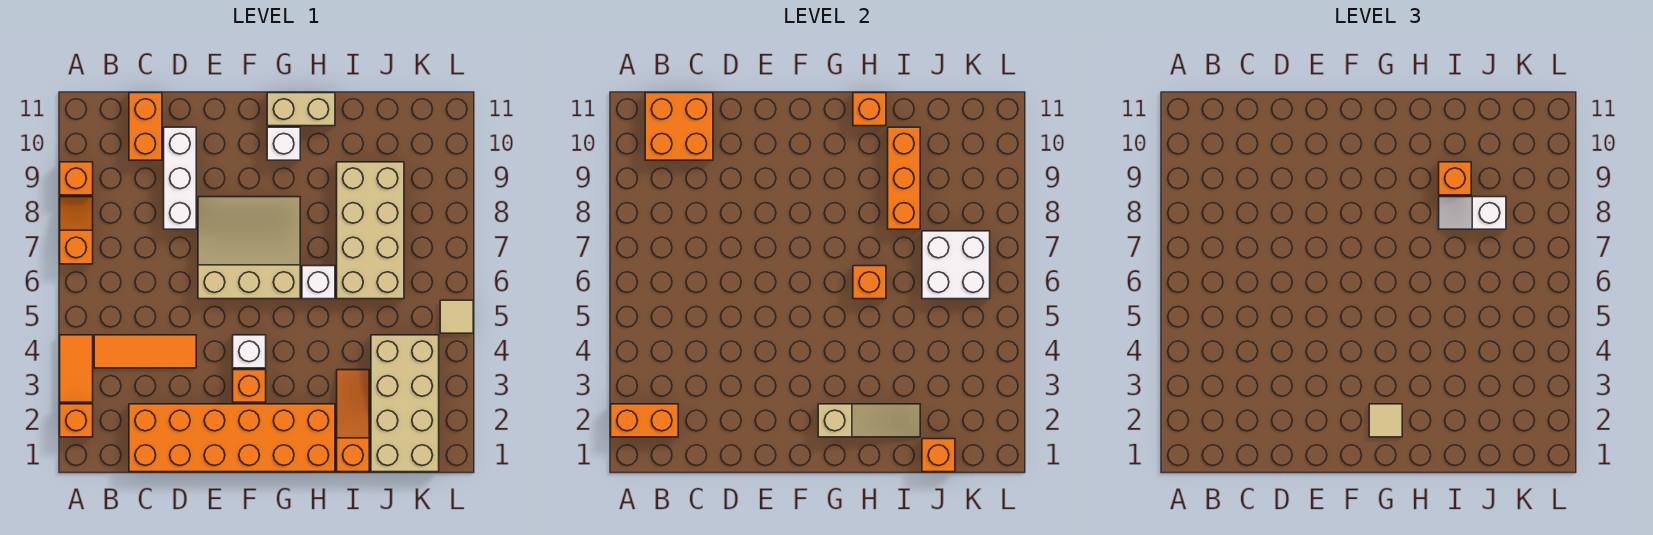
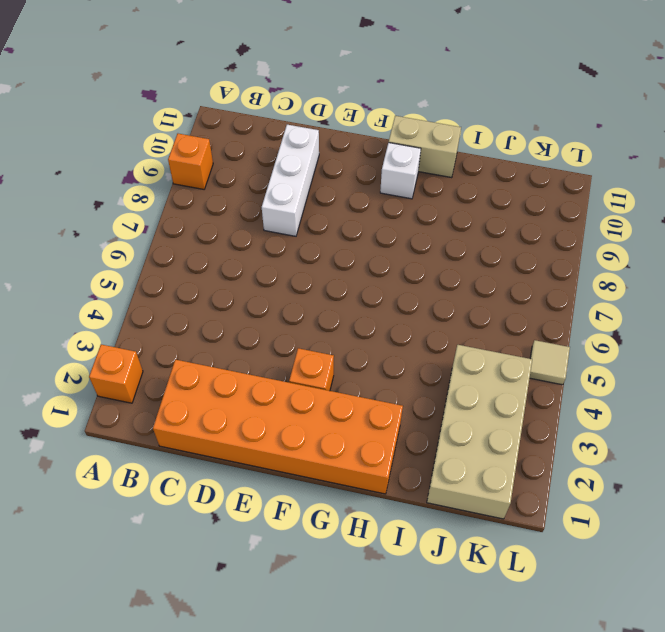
none -> orange 1x2 tile [60,335,93,402]
none -> orange 1x2 slope [60,197,93,264]
none -> orange 1x3 tile [94,335,196,368]

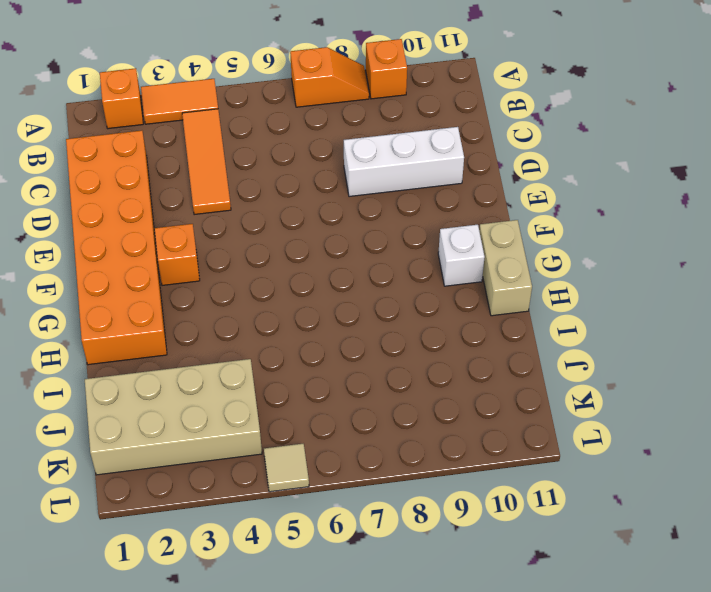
none -> orange 1x2 brick [129,93,162,160]
none -> tan 3x3 slope [198,197,300,299]
none -> white 1x1 brick [233,335,266,368]

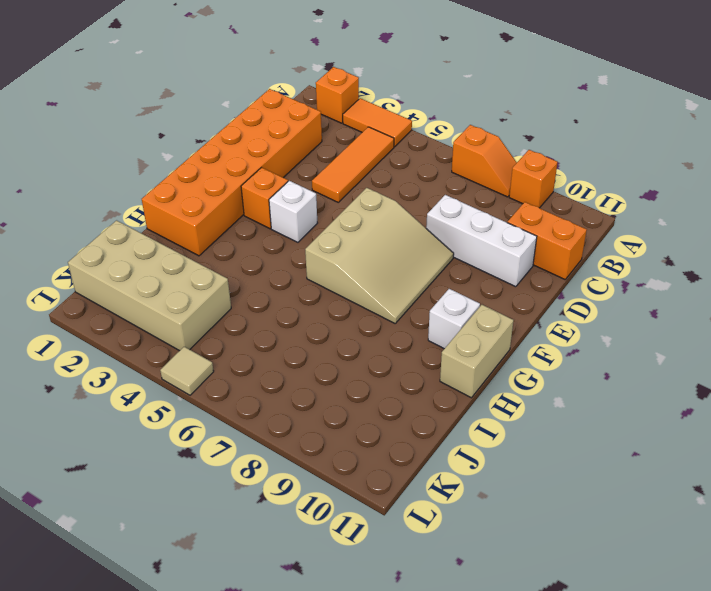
none -> white 1x1 brick [302,266,335,299]
none -> orange 1x3 slope [337,370,369,472]
none -> tan 2x4 brick [337,162,404,299]

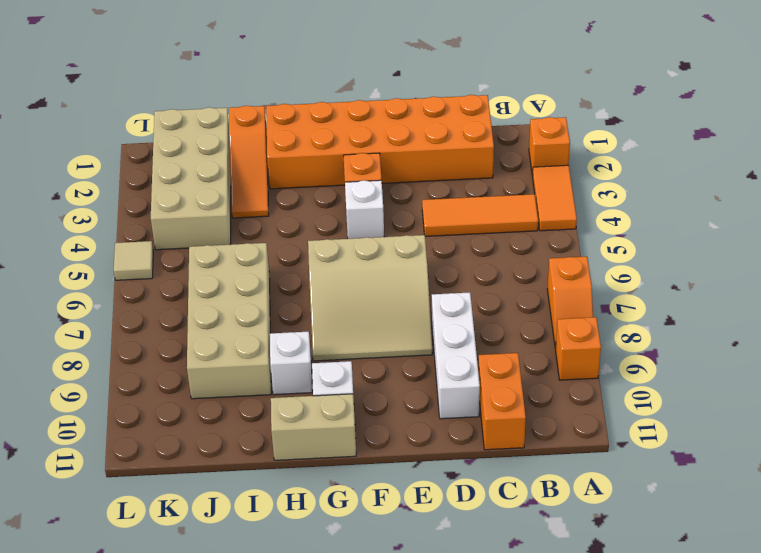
white 1x1 brick [270,332,312,395] -> white 1x1 brick moved to [302,266,335,299]
none -> orange 1x2 brick [611,404,678,437]
none -> orange 2x2 brick [645,93,713,160]
none -> tan 1x3 slope [818,404,920,437]

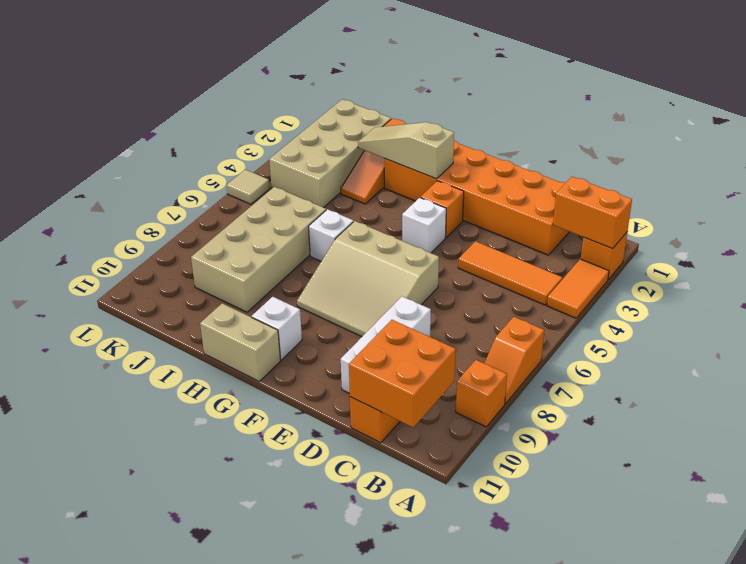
none -> orange 1x1 brick [853,266,886,299]
none -> orange 1x1 brick [853,93,886,126]
none -> orange 1x3 brick [888,127,920,229]

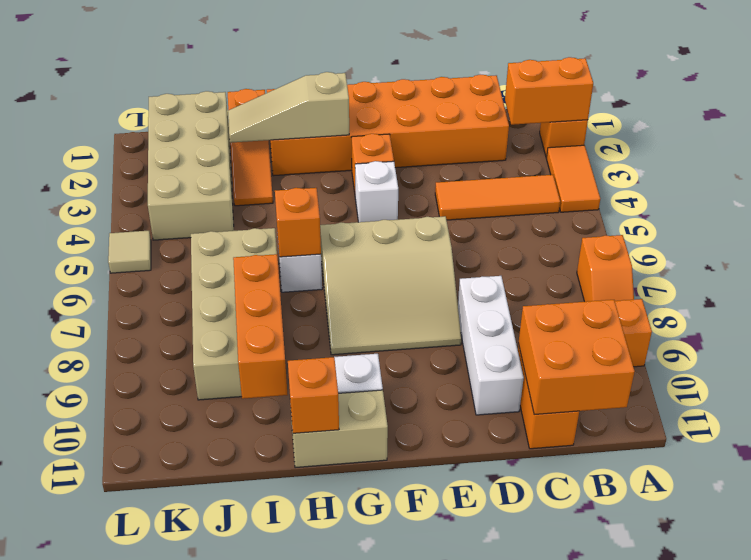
none -> orange 1x1 brick [922,439,955,472]
none -> white 2x2 brick [922,231,990,299]
none -> tan 1x1 tile [1369,404,1402,437]

